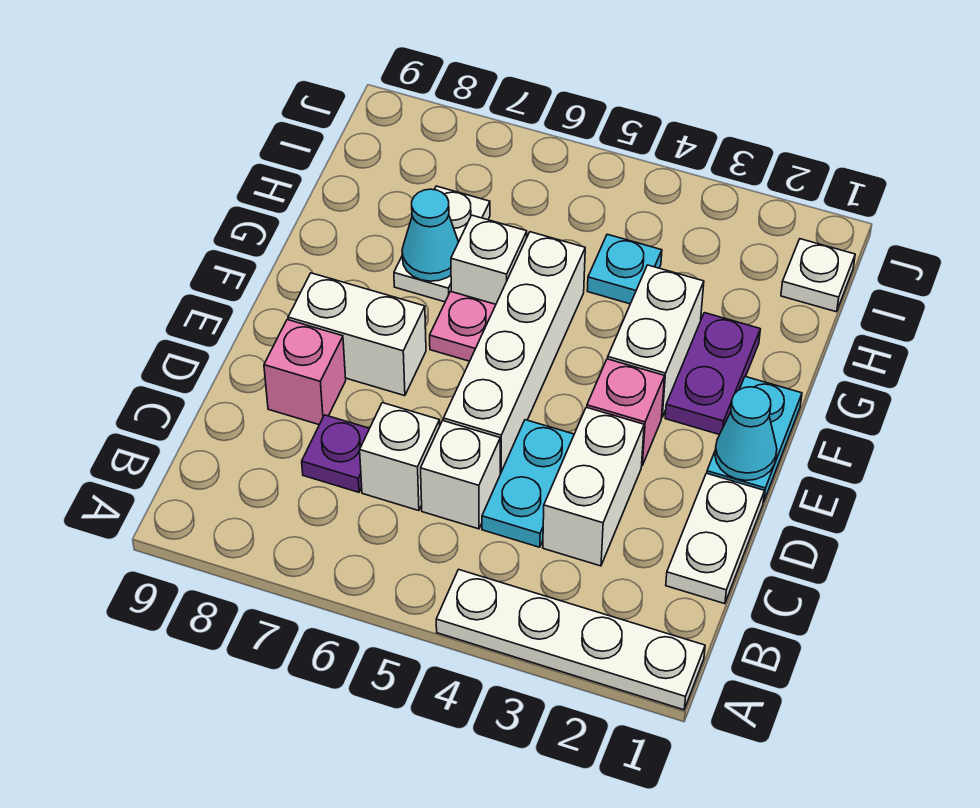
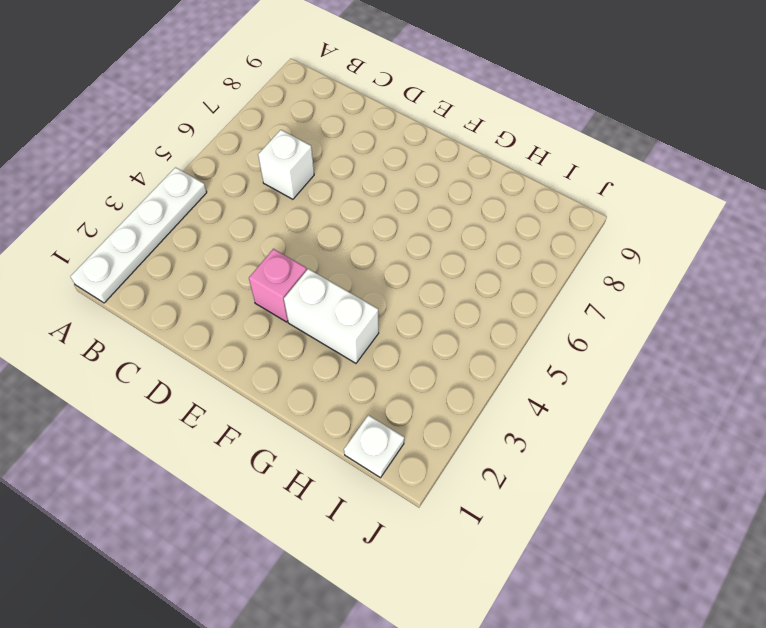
none -> white 1x2 plate [666,473,764,604]
none -> white 1x2 brick [543,407,644,566]
none -> cyan 1x2 plate [482,420,574,547]

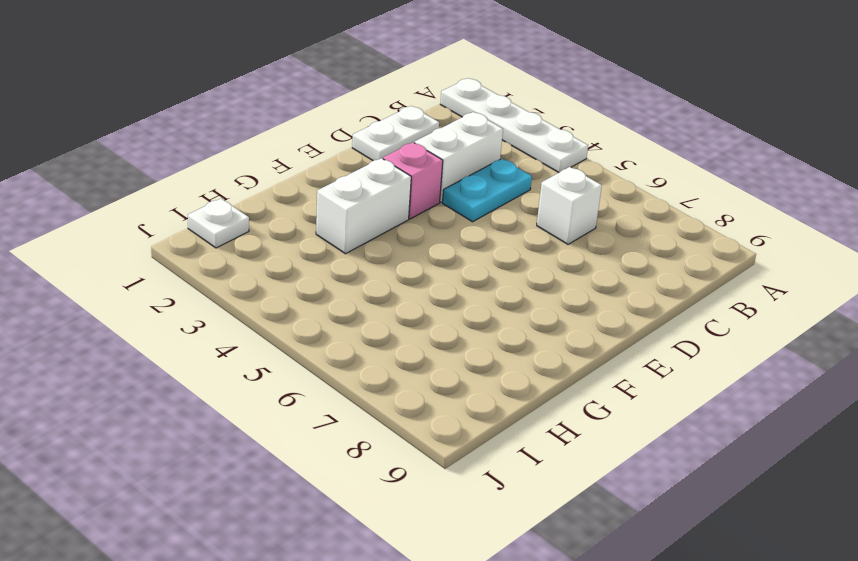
none -> white 1x1 brick [421,420,500,529]
none -> purple 1x1 plate [302,415,369,492]
none -> white 1x4 brick [444,232,585,474]

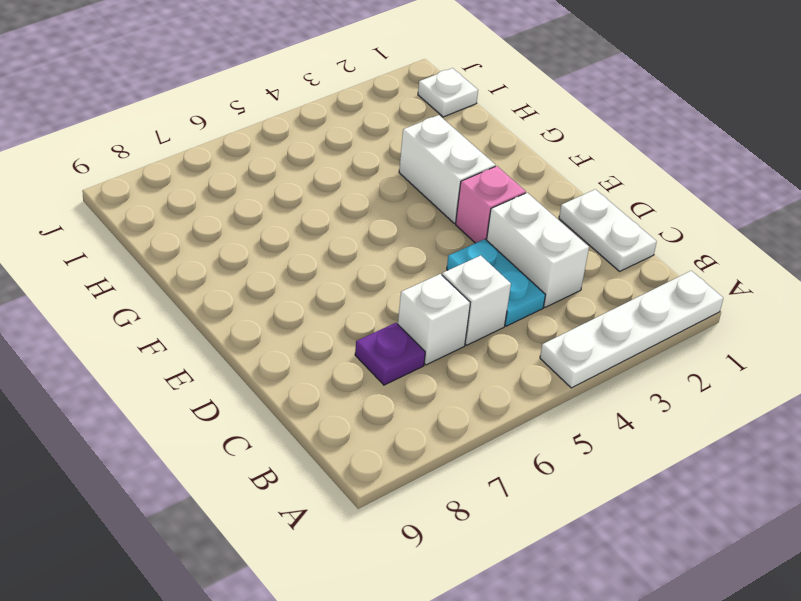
none -> white 1x4 brick [444,232,585,474]
none -> pink 1x1 brick [264,320,346,425]
none -> cyan 1x2 plate [707,376,802,502]

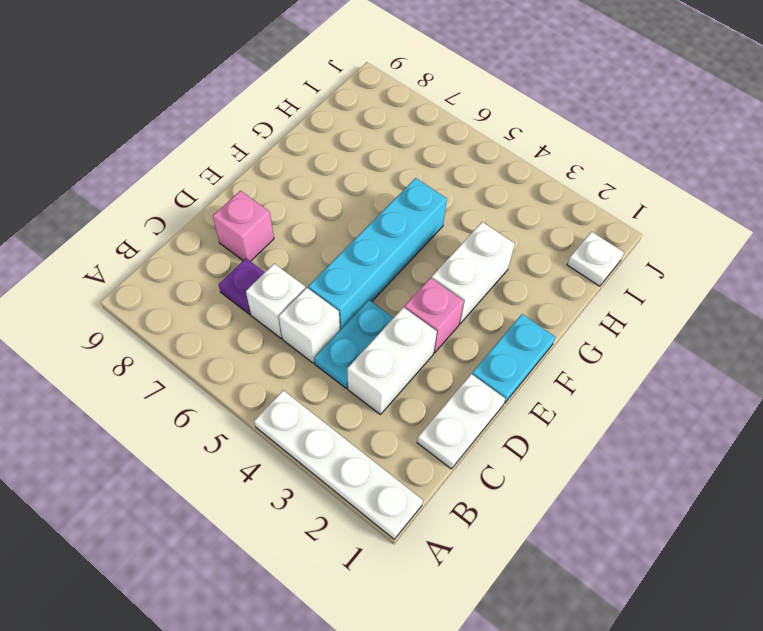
cyan 1x4 brick [308,178,447,330] -> white 1x4 brick [444,232,585,474]
none -> white 1x2 brick [288,273,426,396]
none -> purple 1x2 plate [665,313,760,434]
none -> pink 1x1 plate [430,291,496,361]

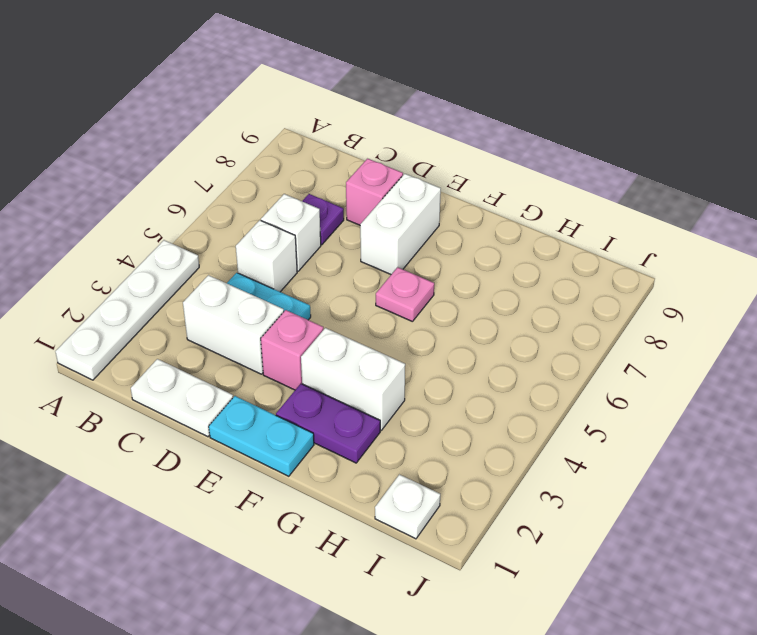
none -> white 1x4 brick [444,232,585,474]
none -> white 1x1 brick [451,215,527,304]
none -> white 1x2 plate [394,186,490,302]

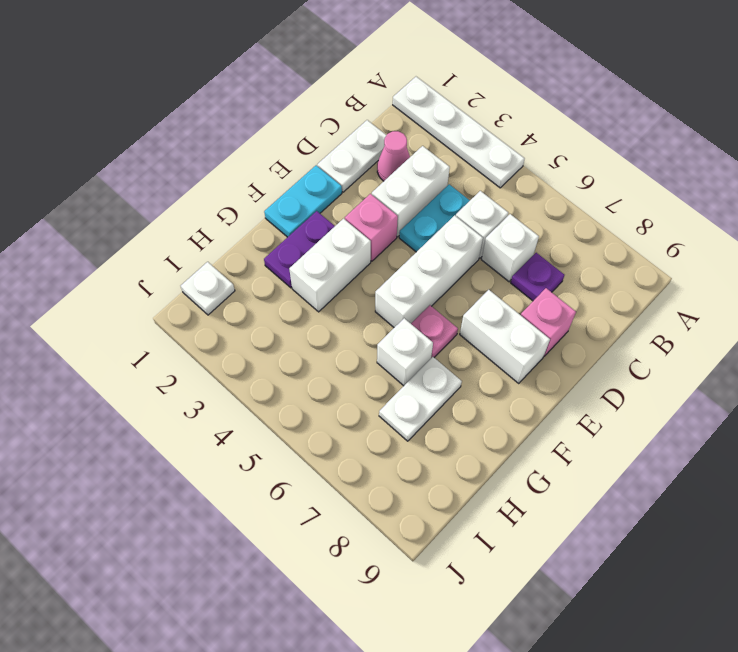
pink 1x1 cone [377,131,410,181] -> none
white 1x3 brick [375,215,483,327] -> white 1x4 brick [444,232,585,474]
none -> cyan 1x1 plate [587,234,662,304]
none -> cyan 1x1 cone [715,387,777,480]
none -> cyan 1x1 cone [402,189,458,281]

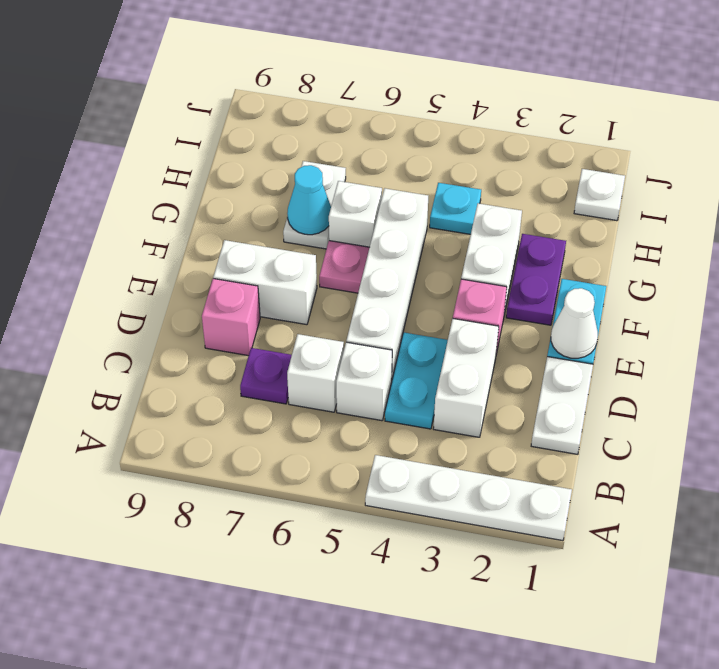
white 1x1 cone [551,288,598,358] -> cyan 1x1 cone [715,387,777,480]

